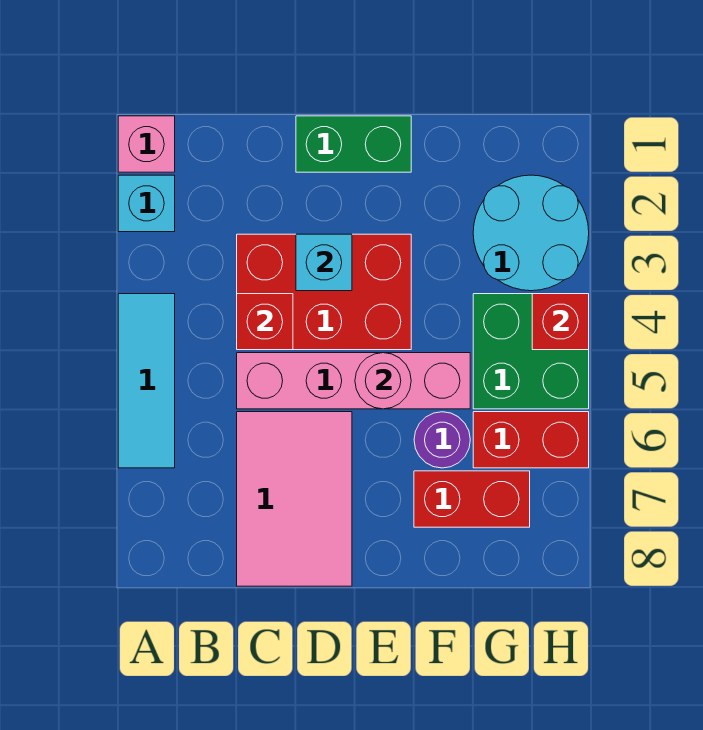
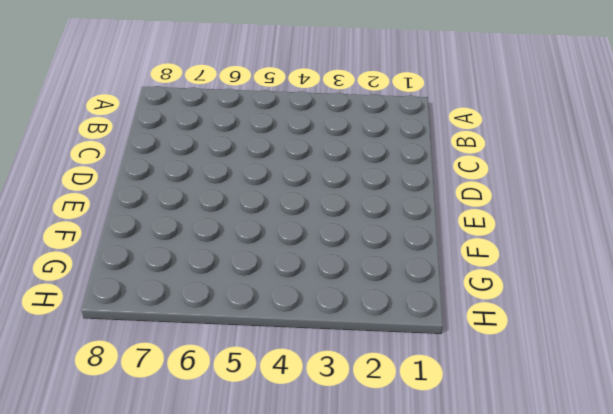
none -> pink 1x1 brick [118,116,175,172]
none -> cyan 1x1 brick [118,175,175,232]
none -> cyan 1x3 tile [118,294,175,468]

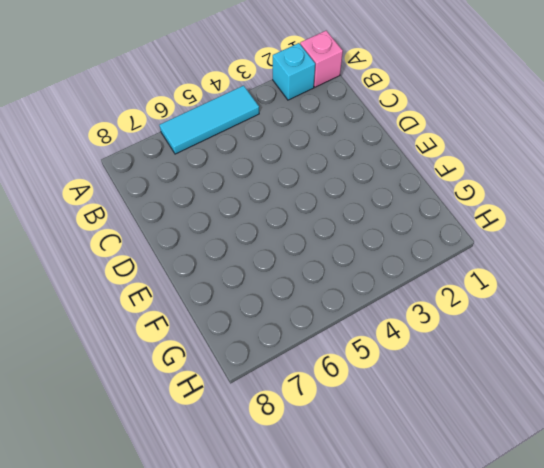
none -> red 2x3 brick [237,234,411,350]
none -> pink 1x4 brick [237,353,470,409]
none -> pink 2x3 tile [237,412,352,586]

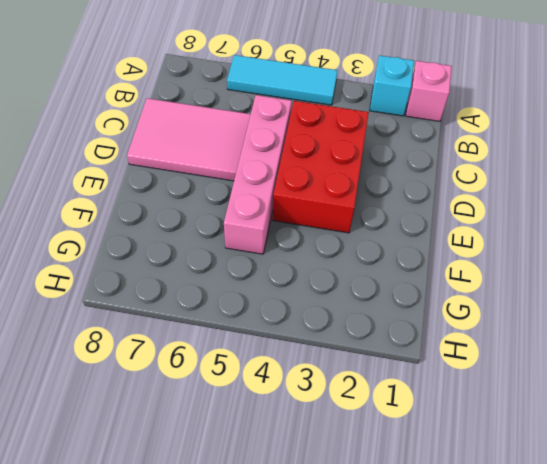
none -> green 1x2 brick [296,116,411,172]
none -> purple 1x1 round brick [414,412,470,468]
none -> red 1x2 brick [414,471,530,527]

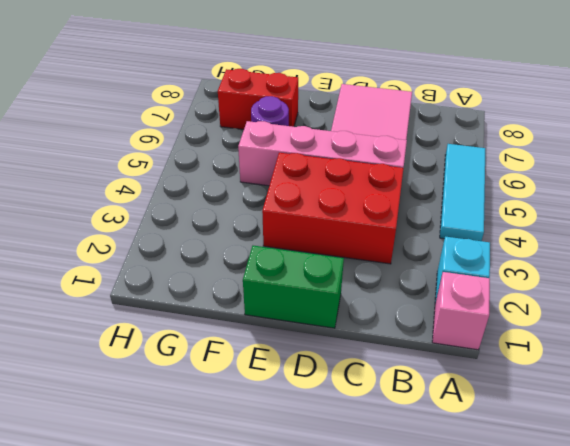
none -> cyan 2x2 round brick [473,175,589,291]
none -> green 2x2 brick [473,294,589,409]
none -> red 1x2 brick [473,412,589,468]

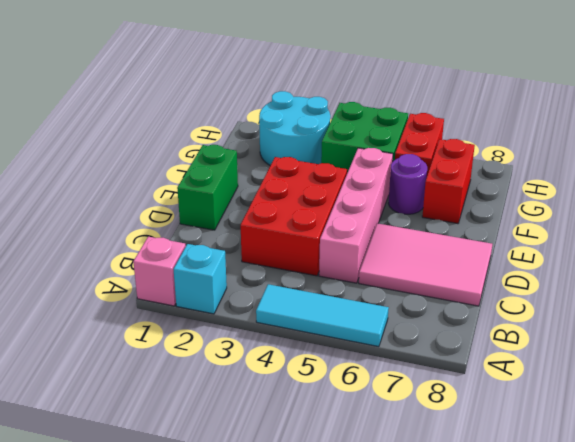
none -> red 1x1 brick [237,294,293,350]
none -> cyan 1x1 brick [296,234,352,291]
none -> pink 1x1 round brick [355,353,411,409]

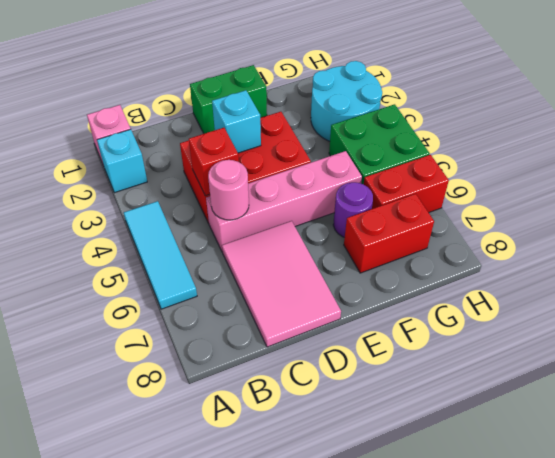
pink 1x1 round brick [208,160,249,220] -> pink 1x1 round brick moved to [355,353,411,409]
none -> red 1x1 brick [532,294,589,350]

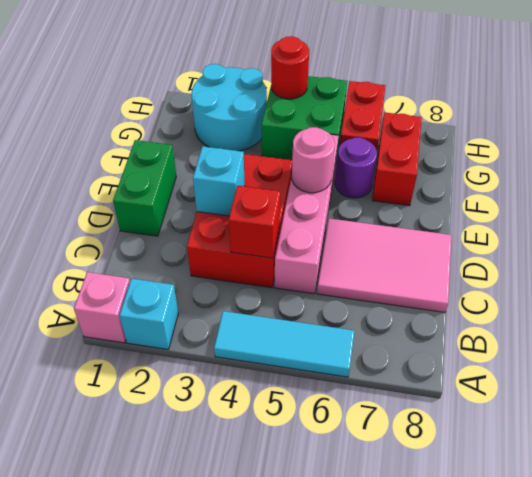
red 1x1 round brick [271,36,309,99] -> red 1x1 brick [532,294,589,350]

